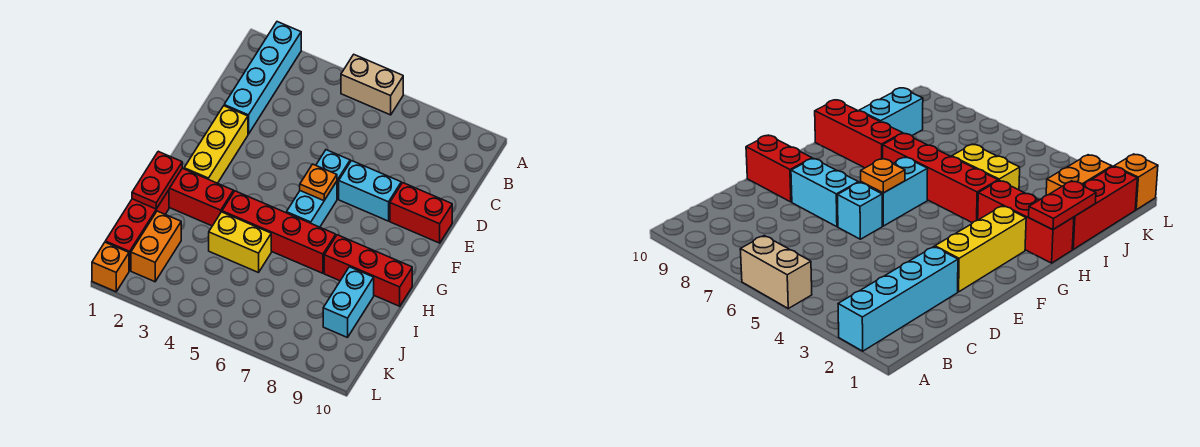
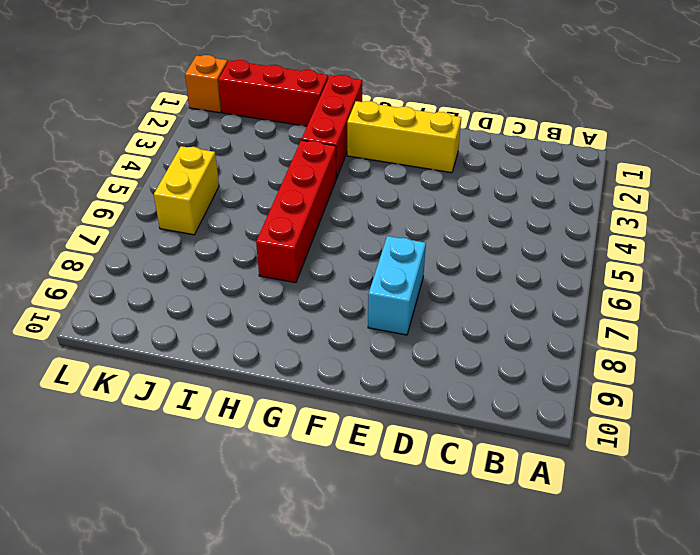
yellow 1x2 brick [154,146,219,235] -> yellow 1x2 brick moved to [209,212,271,273]
none -> cyan 1x4 brick [224,22,301,134]
none -> tan 1x2 brick [341,55,403,115]
none -> cyan 1x1 brick [316,150,350,199]

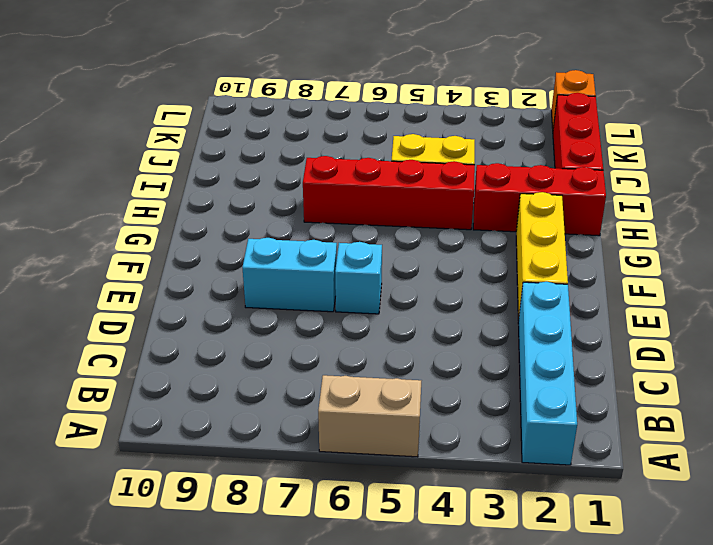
none -> red 1x2 brick [390,183,452,243]
none -> cyan 1x2 brick [287,181,337,227]
none -> red 1x3 brick [324,235,412,306]

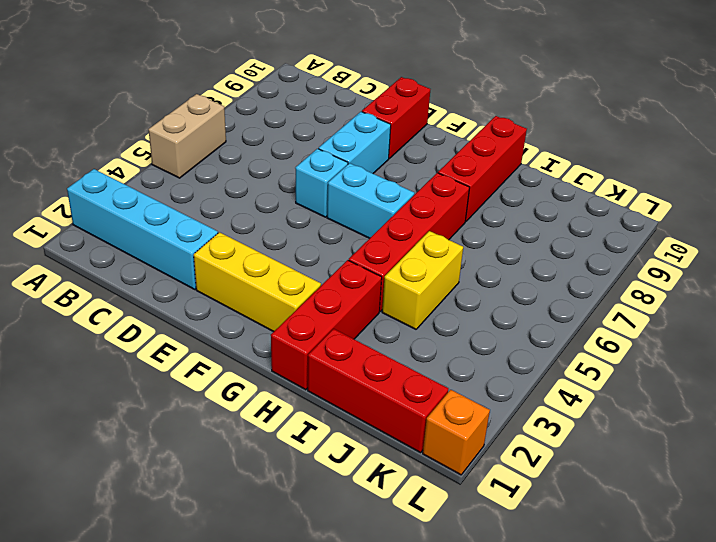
none -> cyan 1x2 brick [323,267,374,338]
none -> orange 1x2 brick [131,211,181,282]
none -> orange 1x1 plate [300,164,337,201]

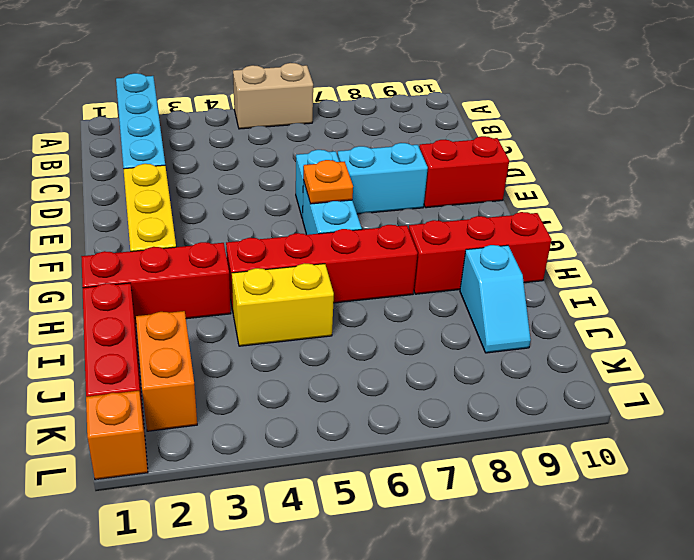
cyan 1x2 slope [460,245,531,353] -> cyan 1x2 brick [323,267,374,338]
none -> red 1x2 plate [132,151,182,209]

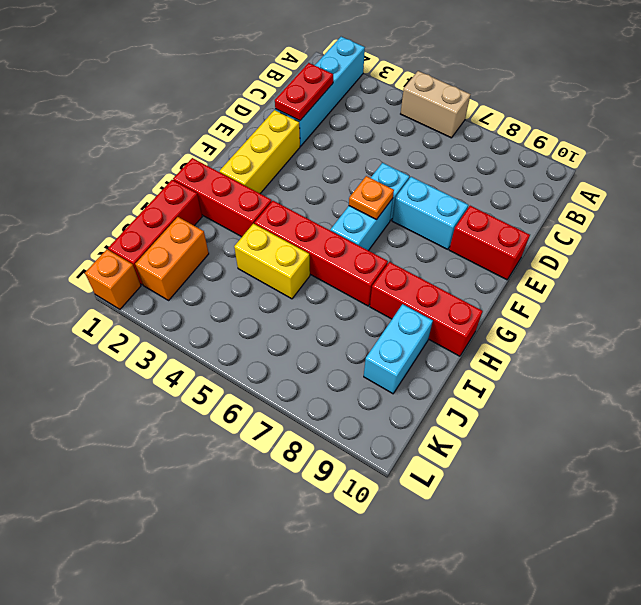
red 1x2 plate [275,63,333,121] -> red 1x2 plate moved to [132,151,182,209]

